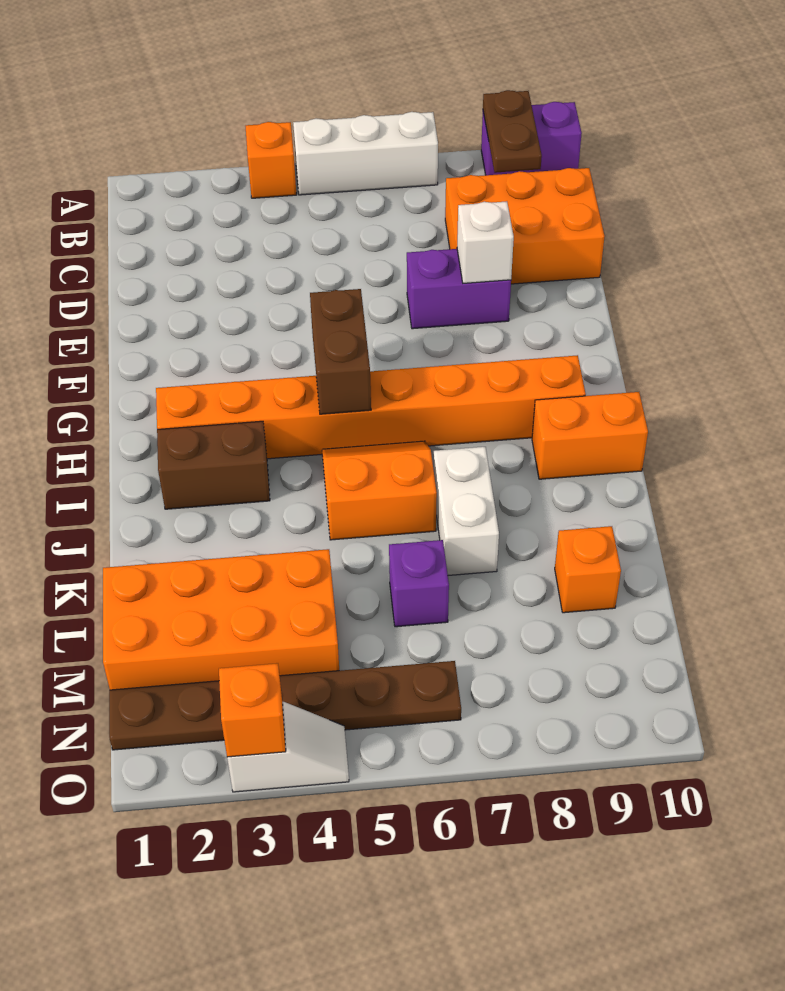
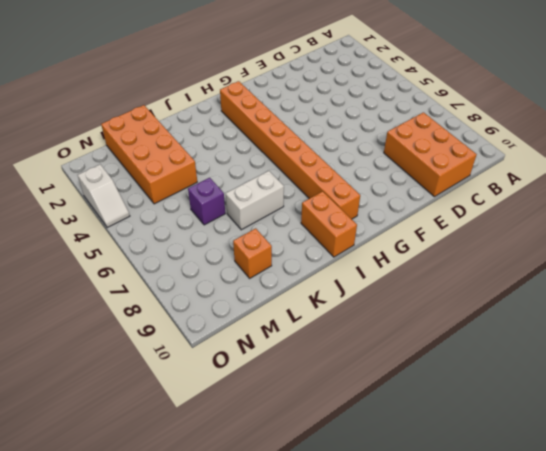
none -> orange 1x1 brick [246,122,296,198]
none -> white 1x3 brick [293,112,438,195]
none -> purple 1x2 brick [481,102,582,175]

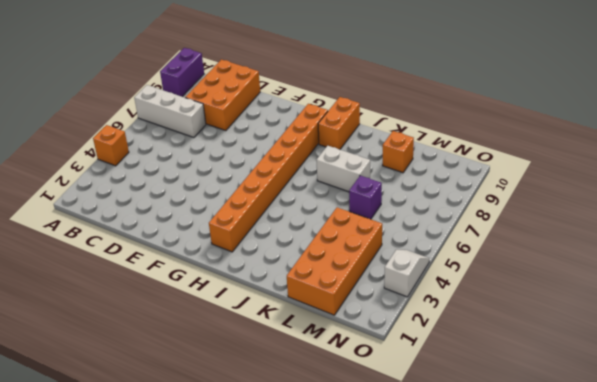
white 1x3 brick [134,85,206,137] -> white 1x3 brick turned to [293,112,438,195]
none -> purple 1x2 brick [407,249,511,329]
none -> brown 1x2 brick [157,421,270,509]
none -> orange 2x2 slope [322,441,437,540]

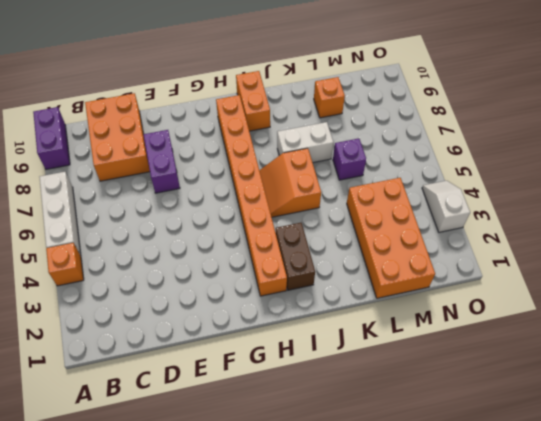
none -> brown 1x6 plate [109,661,461,750]
none -> brown 1x2 plate [483,90,542,173]
none -> white 1x1 brick [457,201,514,283]

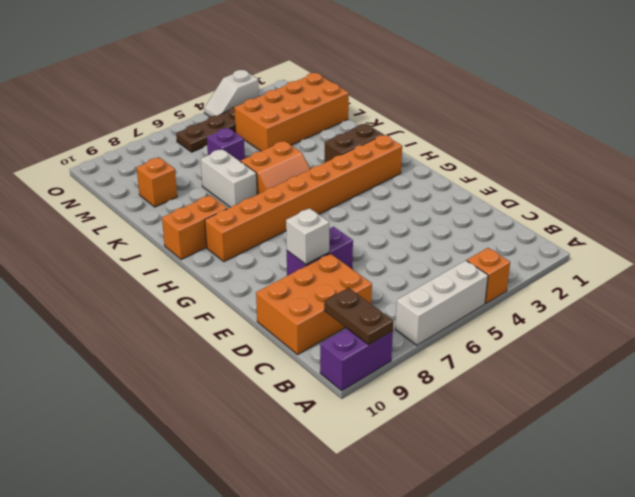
none -> brown 1x2 brick [310,289,371,414]
none -> orange 1x1 brick [219,663,286,757]

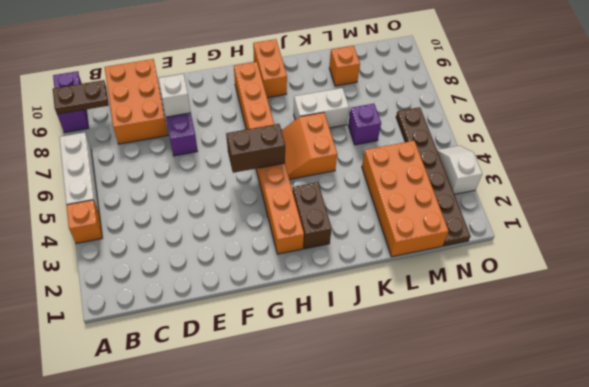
none -> orange 1x1 brick [219,663,286,757]

